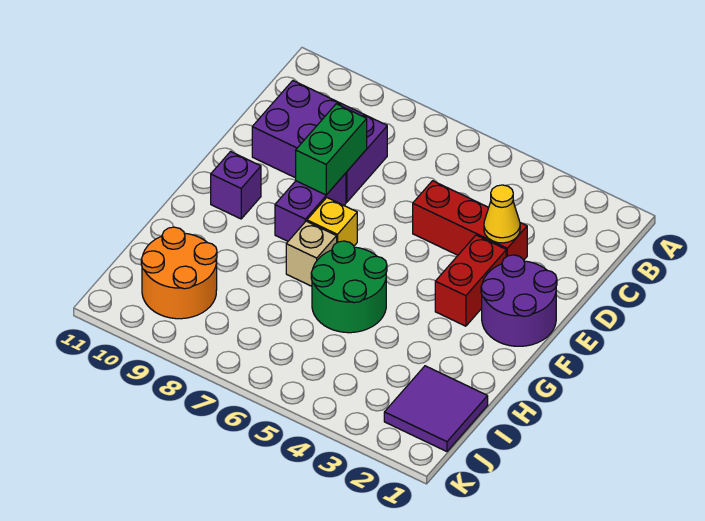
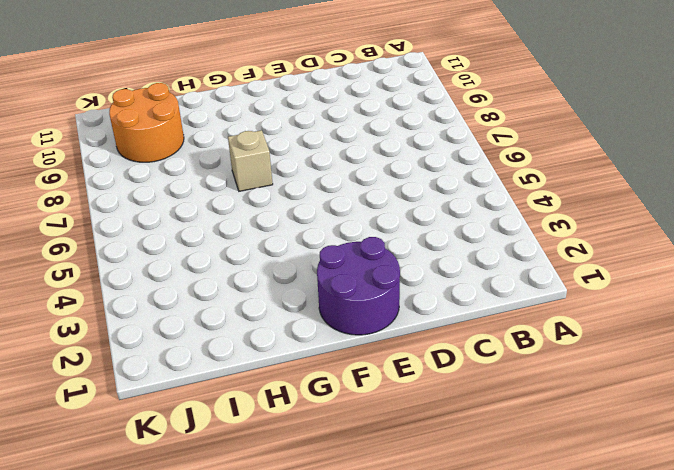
none -> purple 2x3 brick [252,81,387,202]
none -> red 1x3 brick [413,181,527,260]
none -> red 1x2 brick [435,235,506,326]

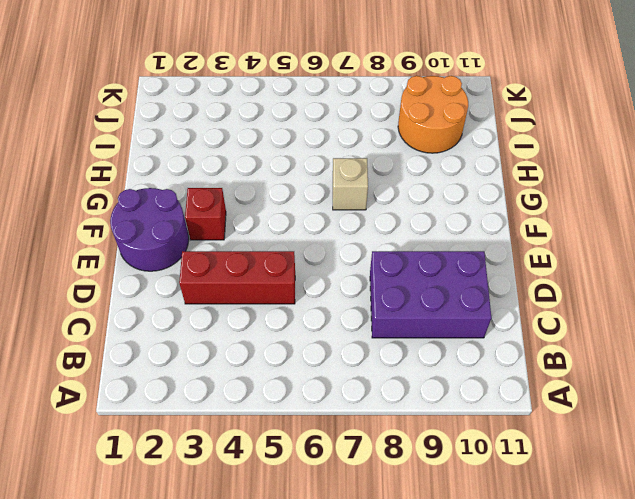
red 1x1 brick [185,188,226,240] -> red 1x2 brick [435,235,506,326]
none -> purple 1x2 brick [275,173,346,241]
none -> yellow 1x1 brick [307,198,357,246]
none -> purple 1x1 brick [211,152,261,219]

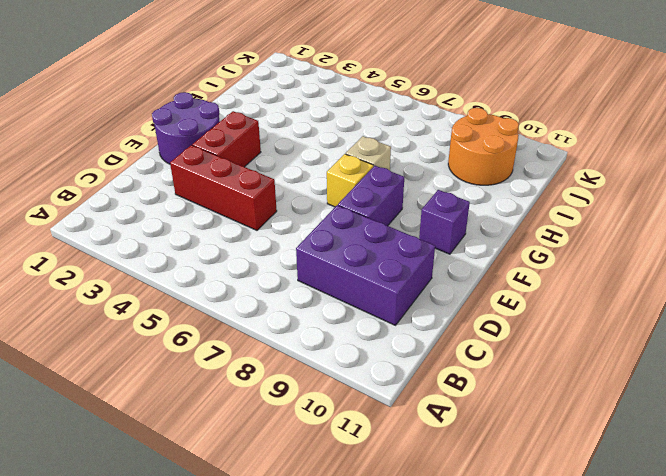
none -> green 2x2 round brick [311,241,387,333]
none -> purple 2x2 tile [384,366,488,452]
none -> yellow 1x1 cone [484,185,520,243]

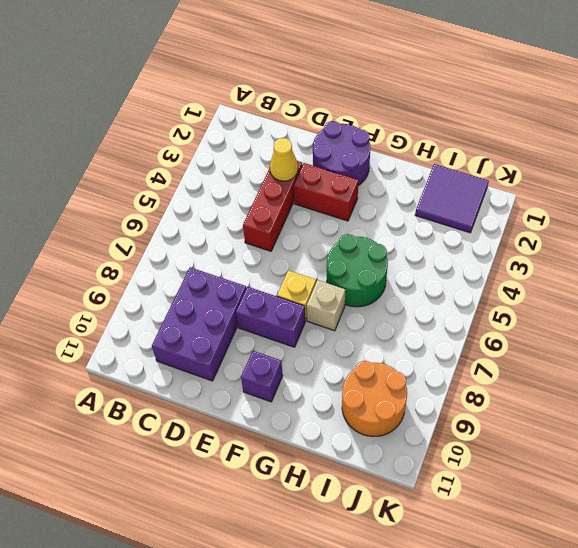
none -> green 1x2 brick [296,104,367,195]

